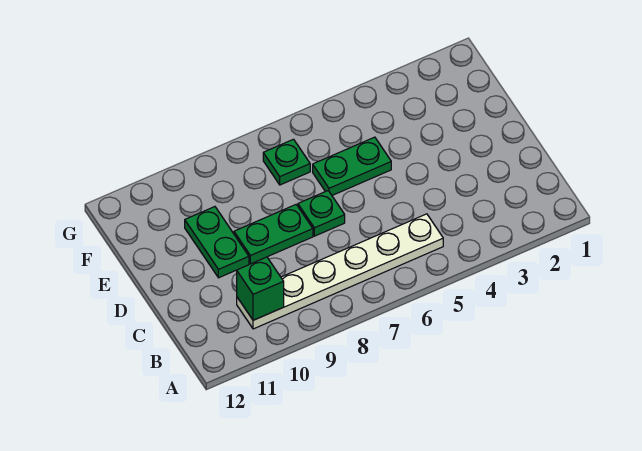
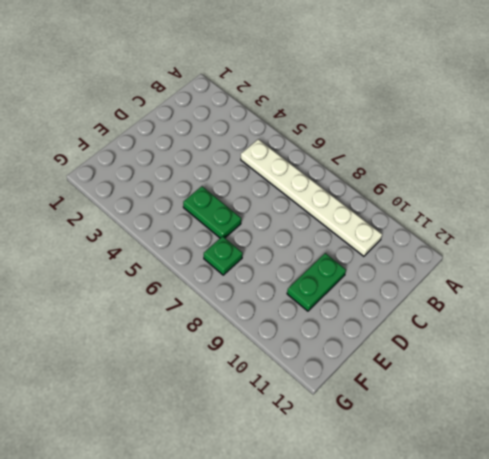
none -> green 1x1 plate [298,191,345,236]
none -> green 1x2 plate [234,205,313,264]

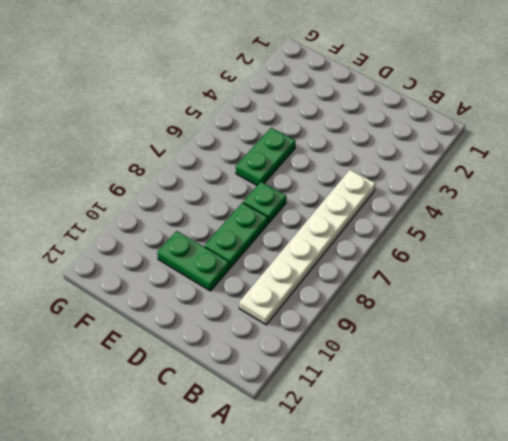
none -> green 1x1 plate [263,139,310,185]
none -> green 1x1 brick [237,257,284,320]

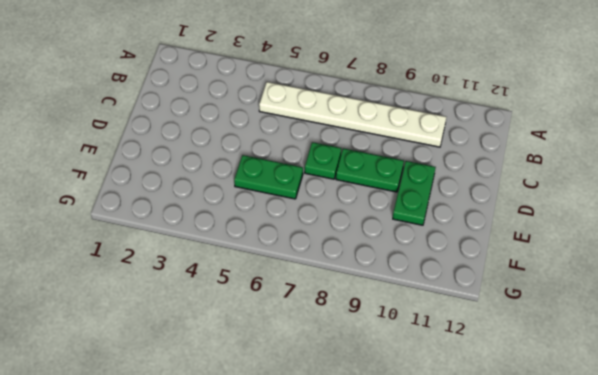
none -> green 1x1 plate [263,139,310,185]
none -> green 1x1 brick [237,257,284,320]

